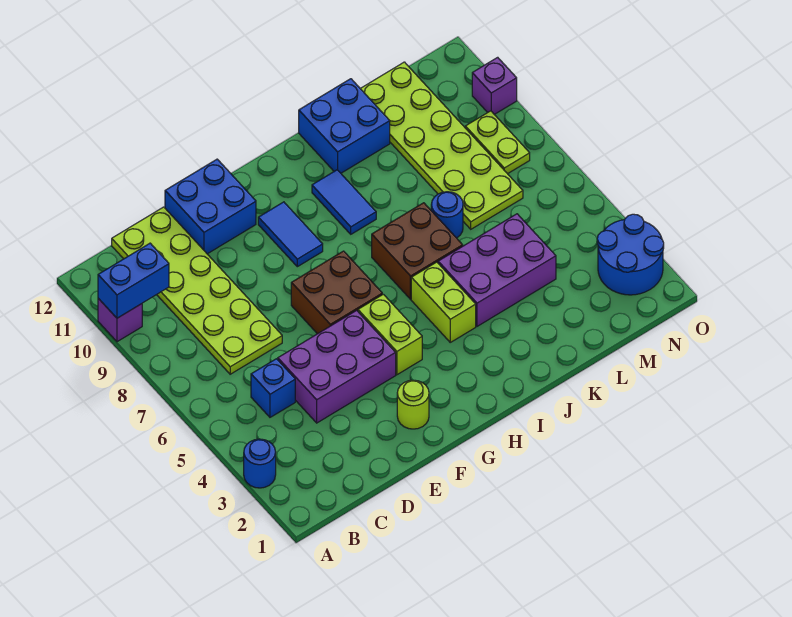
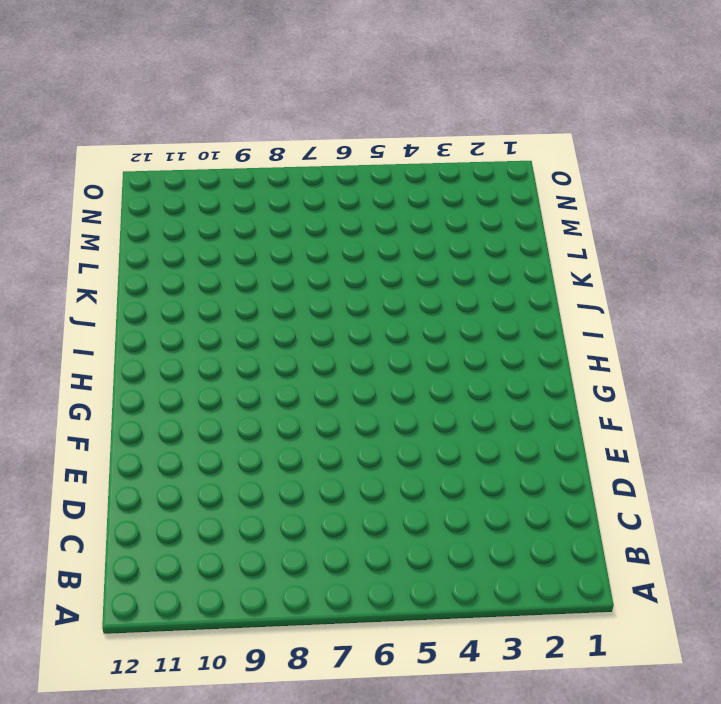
none -> blue 1x1 round brick [244,439,276,488]
none -> purple 1x1 brick [98,298,142,342]
none -> blue 1x1 brick [251,359,295,417]

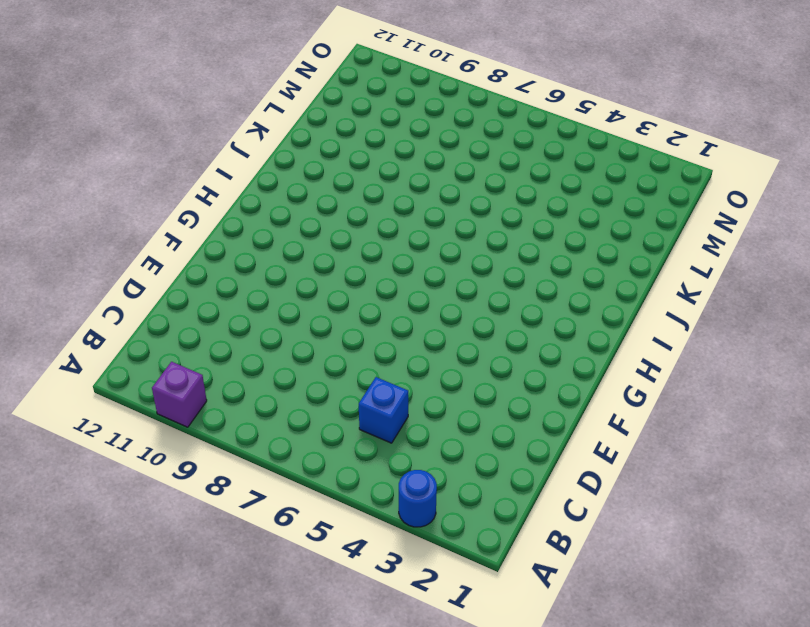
none -> lime 2x6 plate [112,207,282,374]
none -> purple 2x3 brick [278,310,396,423]
none -> blue 2x2 brick [165,159,256,254]

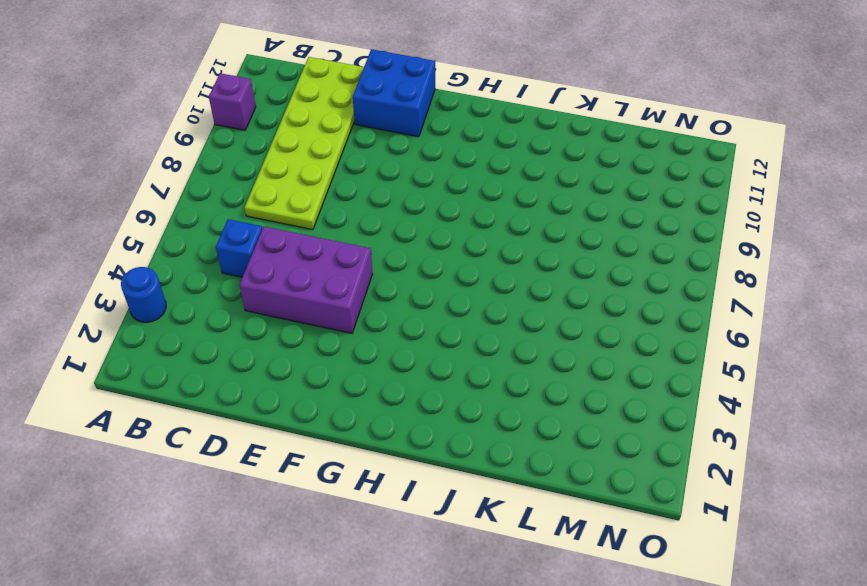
none -> lime 1x1 round brick [397,380,429,429]
none -> brown 2x2 brick [291,251,382,334]
none -> lime 1x2 brick [358,294,422,375]

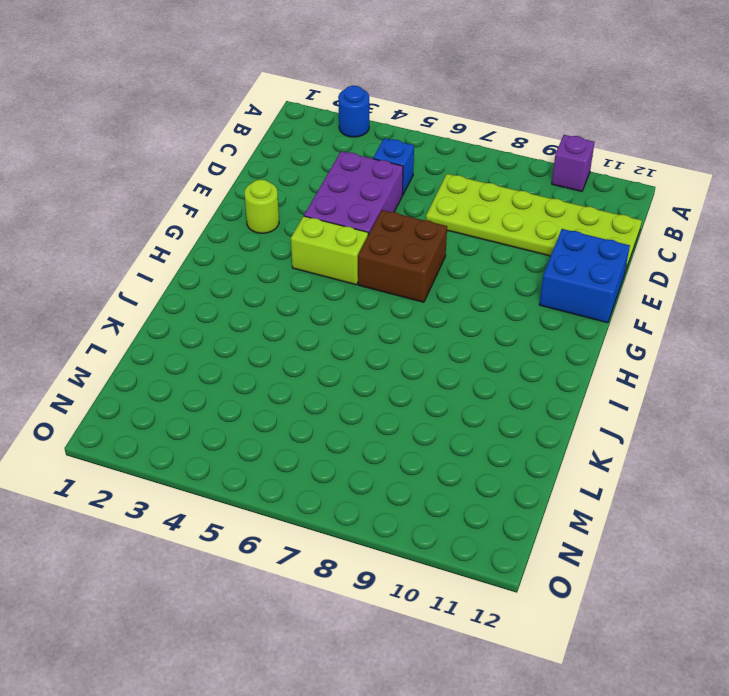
none -> blue 1x2 tile [258,202,323,267]
none -> lime 1x2 brick [411,262,476,342]
none -> brown 2x2 brick [372,203,463,299]

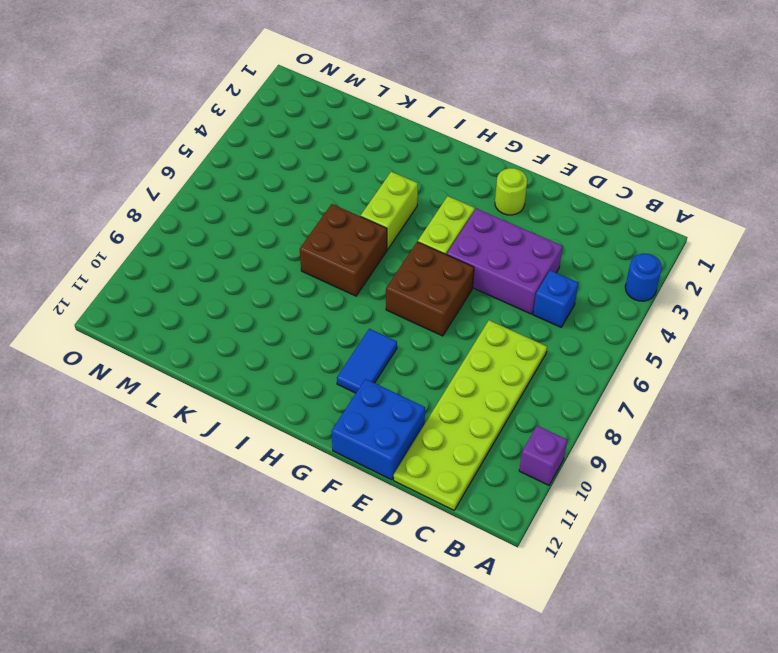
none -> blue 1x2 tile [312,170,376,234]
none -> purple 2x3 brick [438,214,556,326]
none -> blue 2x2 brick [299,79,390,173]

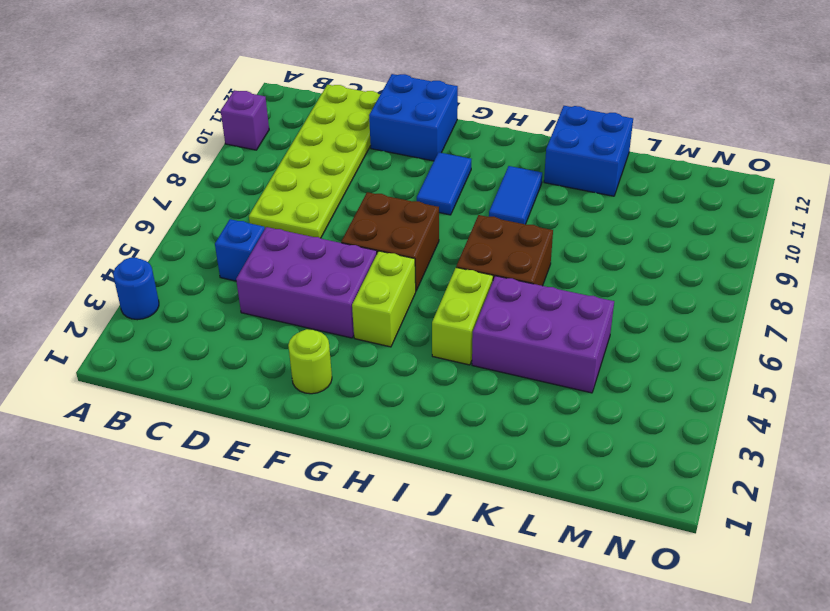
none -> blue 1x1 round brick [431,192,463,238]
none -> lime 2x6 plate [360,62,523,229]
none -> blue 2x2 round brick [597,214,664,295]

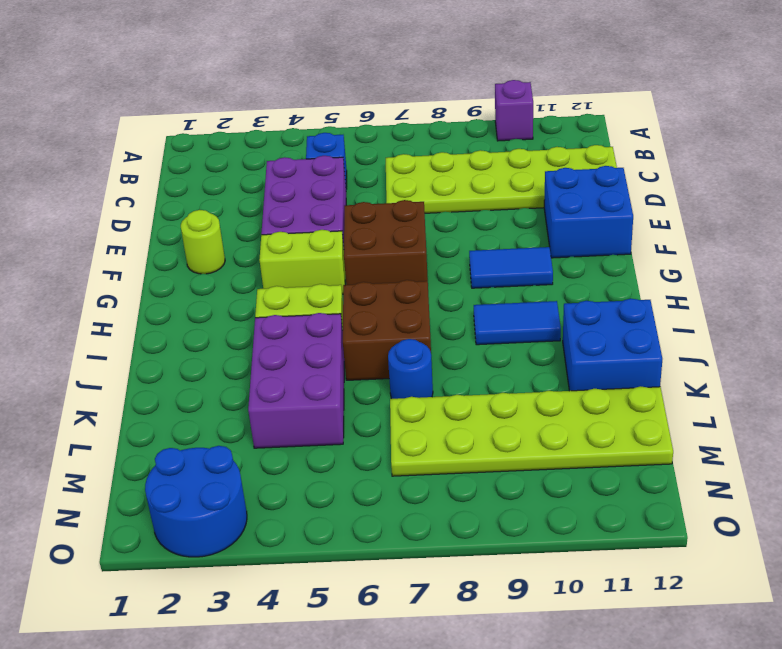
none -> blue 1x1 round brick [244,439,276,488]
none -> lime 1x2 plate [465,111,530,174]
none -> purple 1x1 brick [472,57,517,115]

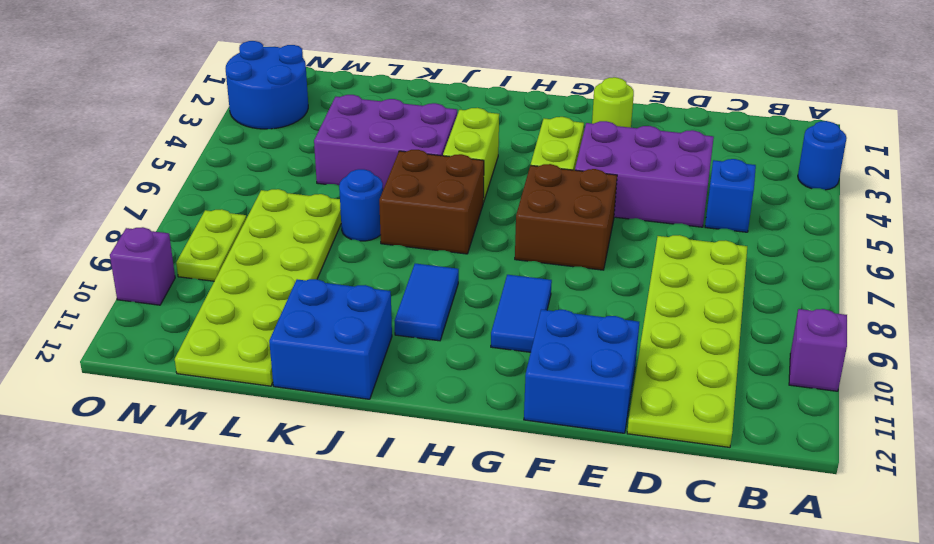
none -> blue 1x2 brick [98,243,169,318]

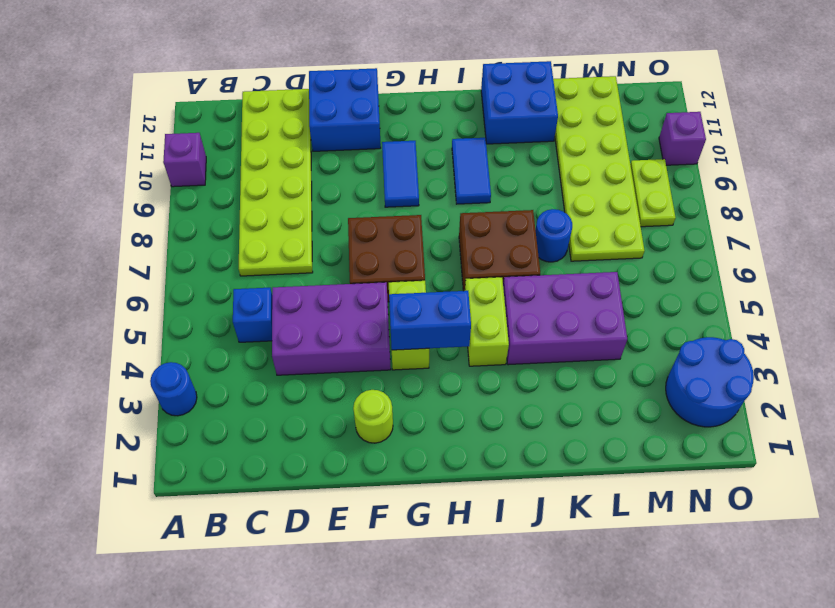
blue 1x2 brick [389,291,471,350] -> blue 1x2 brick moved to [98,243,169,318]

